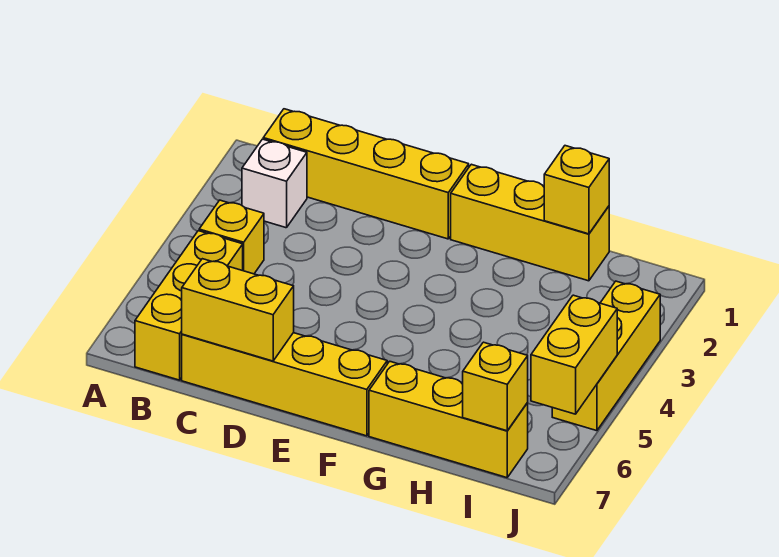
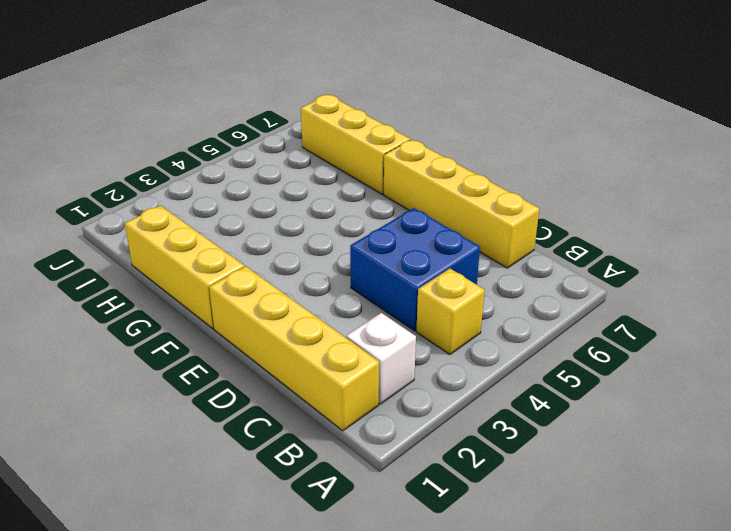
blue 2x2 brick [350,208,480,331] -> none
none -> yellow 1x3 brick [135,231,243,380]
none -> yellow 1x3 brick [552,281,660,431]
none -> yellow 1x2 brick [182,259,294,361]

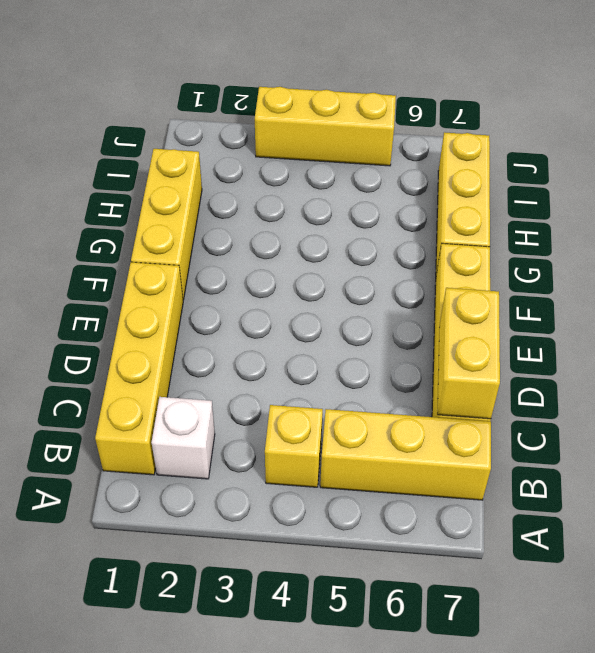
none -> yellow 1x1 brick [544,146,609,234]
none -> yellow 1x1 brick [463,342,528,431]
none -> yellow 1x2 brick [531,295,617,414]

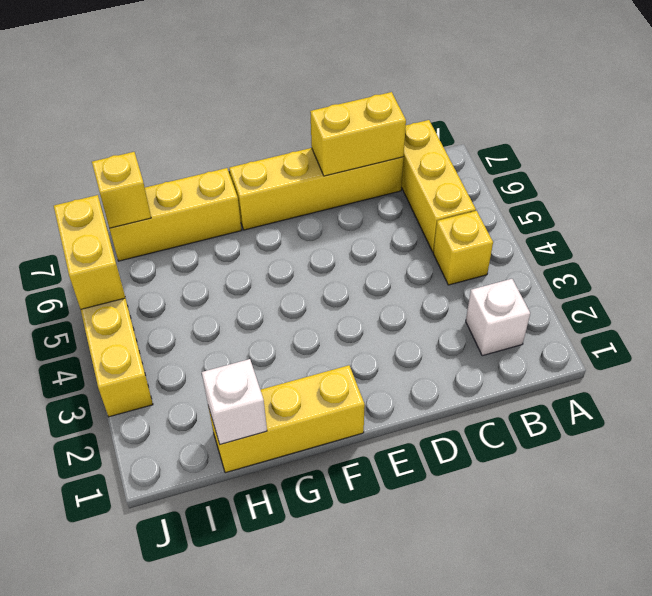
white 1x1 brick [202,359,267,444] -> yellow 1x1 brick [544,146,609,234]
none -> yellow 1x4 brick [263,109,469,239]

